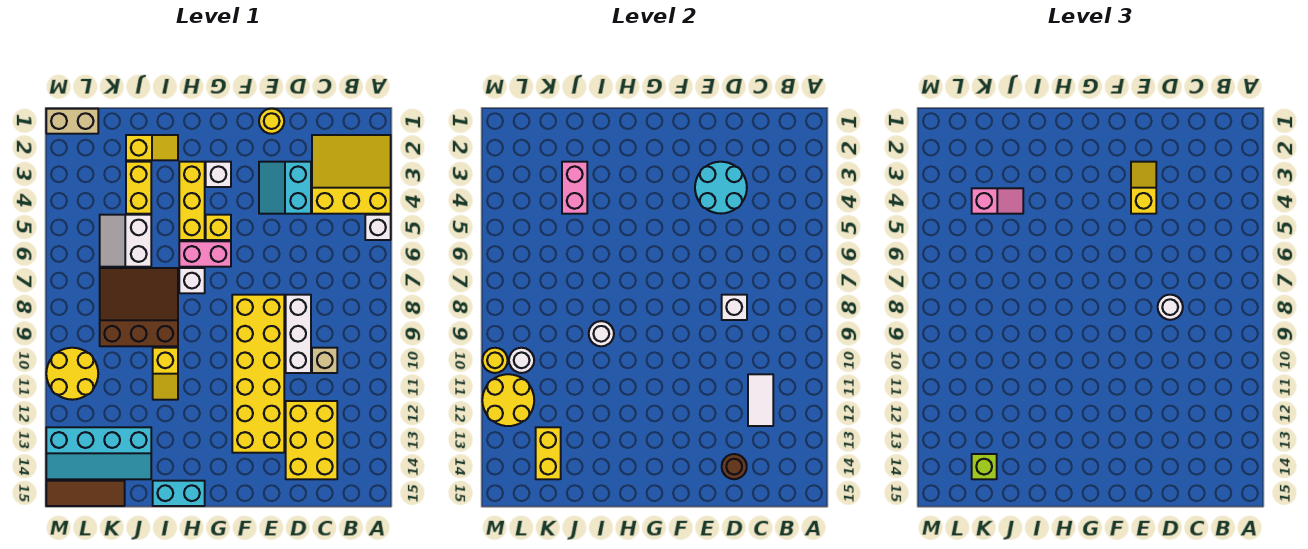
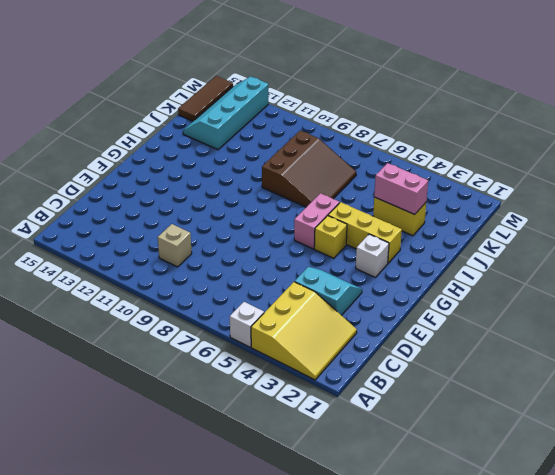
none -> yellow 2x3 brick [286,401,337,479]
none -> white 1x3 brick [286,295,311,373]
none -> yellow 1x1 round brick [259,109,284,134]
none -> yellow 2x6 brick [232,295,284,453]

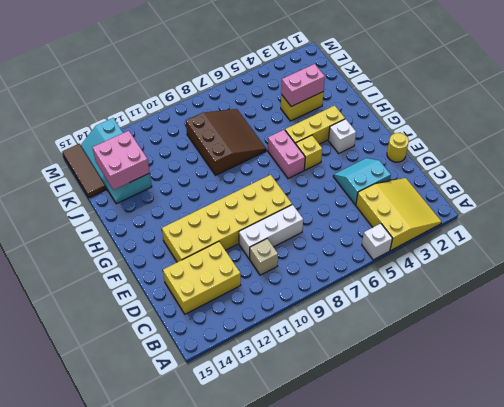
pink 2x2 brick [92,131,150,190] -> yellow 1x2 brick [536,427,561,479]
none -> white 1x1 brick [179,268,205,293]
none -> cyan 1x2 brick [153,481,205,506]
none -> yellow 1x2 slope [126,135,178,160]
none -> yellow 1x2 slope [153,348,178,400]

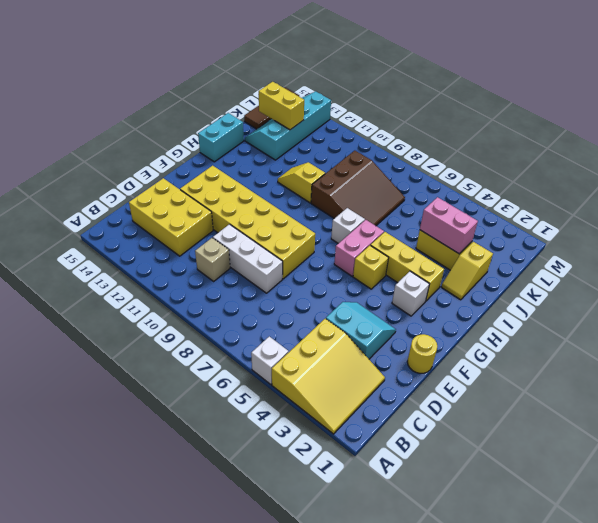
none -> white 2x2 slope [100,215,151,267]
none -> tan 1x2 brick [46,109,98,134]
none -> yellow 2x2 round brick [46,348,98,400]
none -> white 1x2 tile [748,374,773,426]

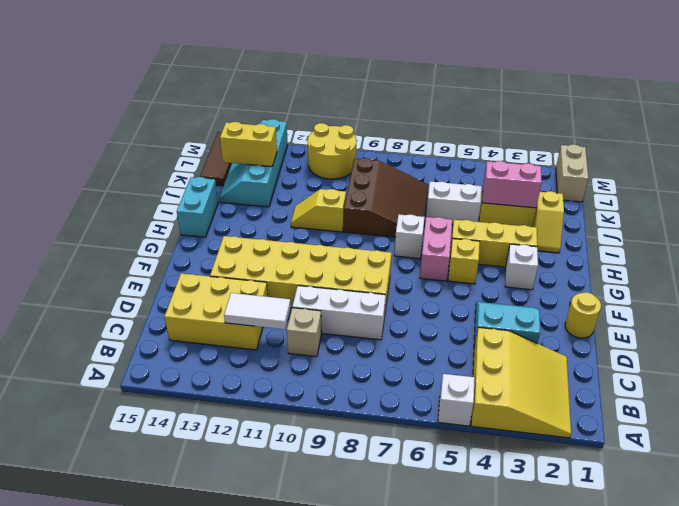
none -> cyan 2x2 round brick [695,162,747,214]
none -> white 1x1 brick [722,295,747,320]
none -> brown 1x1 round brick [722,454,747,479]
none -> white 1x1 round brick [589,321,614,346]

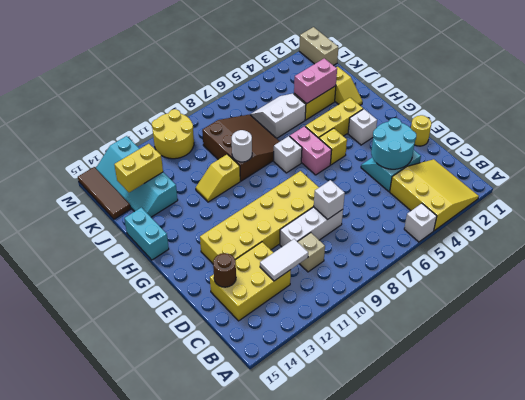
none -> white 1x1 round brick [509,348,534,373]
none -> yellow 2x2 round brick [482,374,534,426]
none -> yellow 1x1 round brick [482,348,508,373]
none -> white 1x1 round brick [1158,295,1183,320]

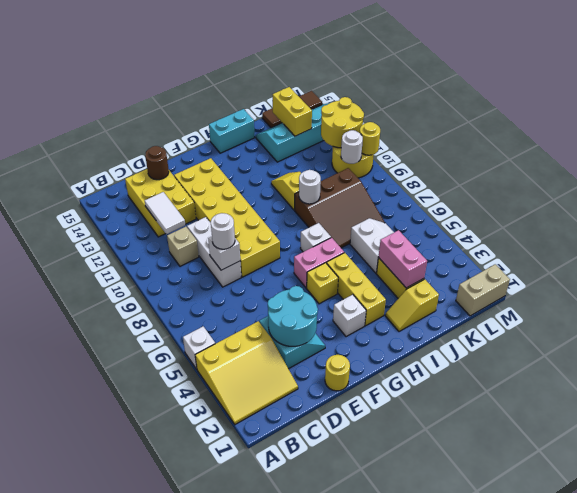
none -> yellow 1x2 slope [1131,162,1156,214]
none -> pink 1x2 slope [972,188,1023,214]
none -> lime 1x1 brick [972,454,997,479]

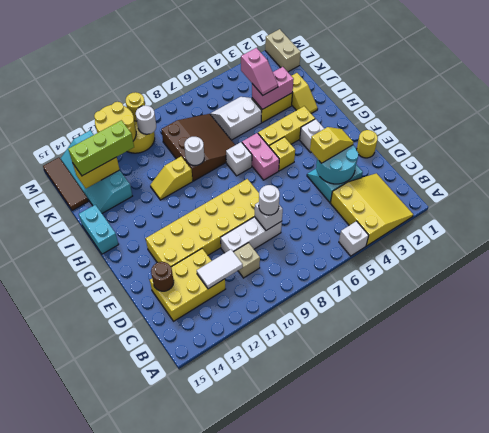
lime 1x3 brick [68,120,134,176] -> lime 1x1 brick [972,454,997,479]

